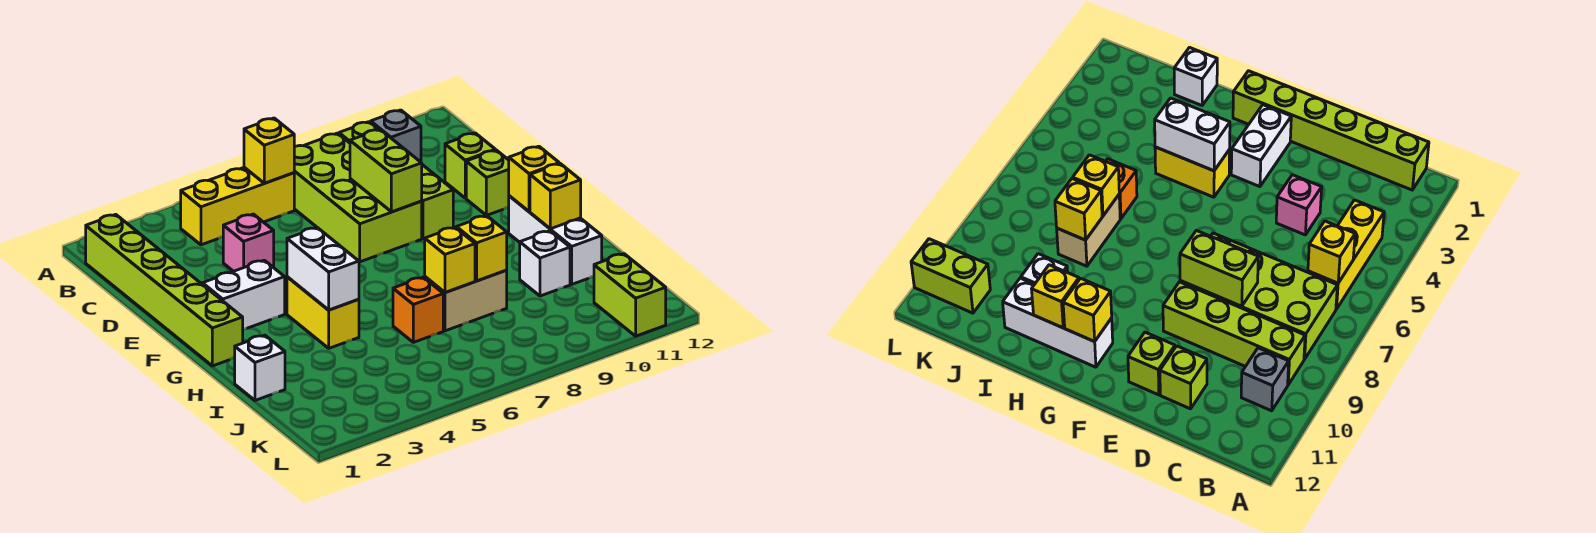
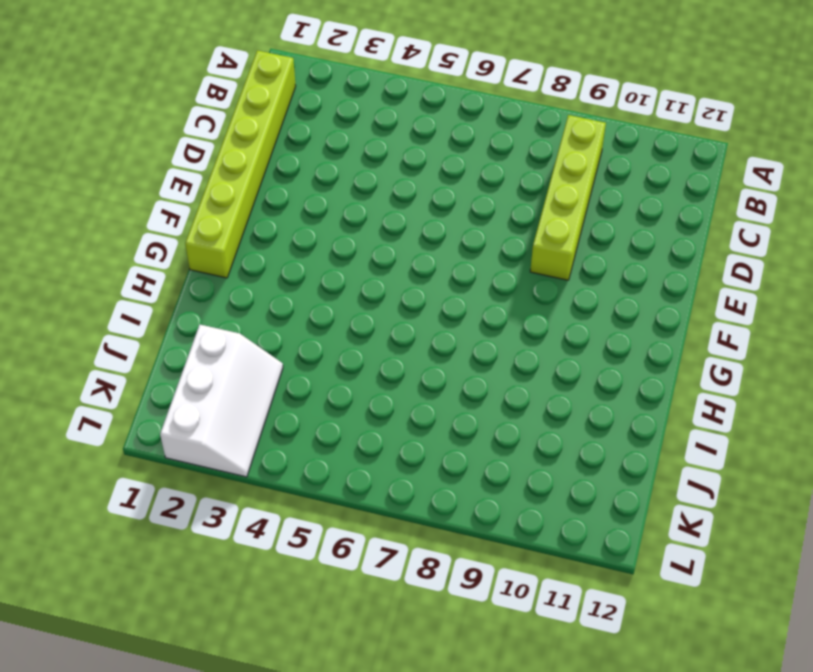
white 2x3 slope [160,325,283,477] -> none
none -> yellow 1x3 brick [181,167,294,245]
none -> lime 2x4 brick [294,133,422,262]
none -> grey 1x1 brick [371,110,421,162]

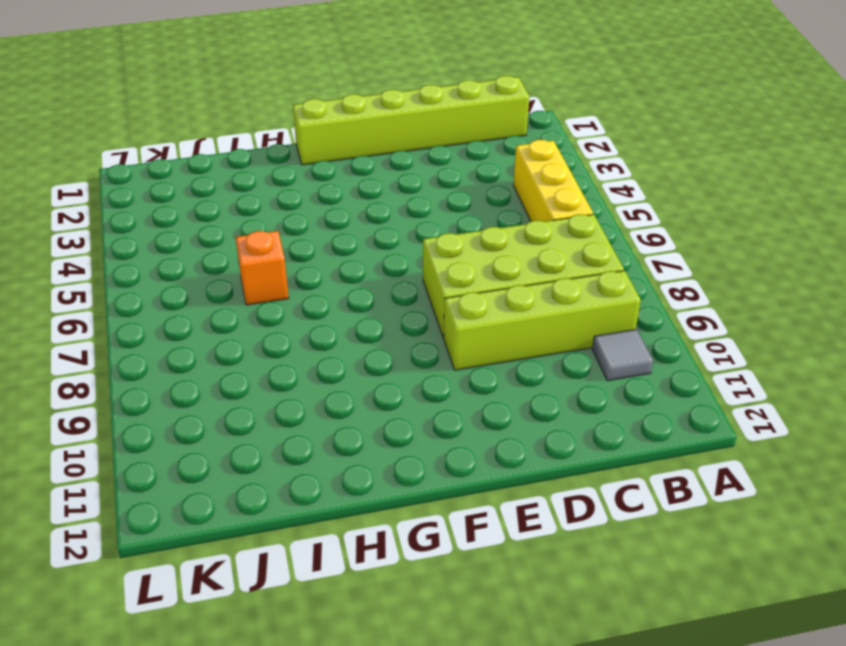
grey 1x1 tile [592,329,653,381] -> grey 1x1 brick [371,110,421,162]
none -> pink 1x1 brick [223,214,274,271]
none -> lime 1x1 brick [445,133,495,198]
none -> lime 1x1 brick [466,150,509,216]

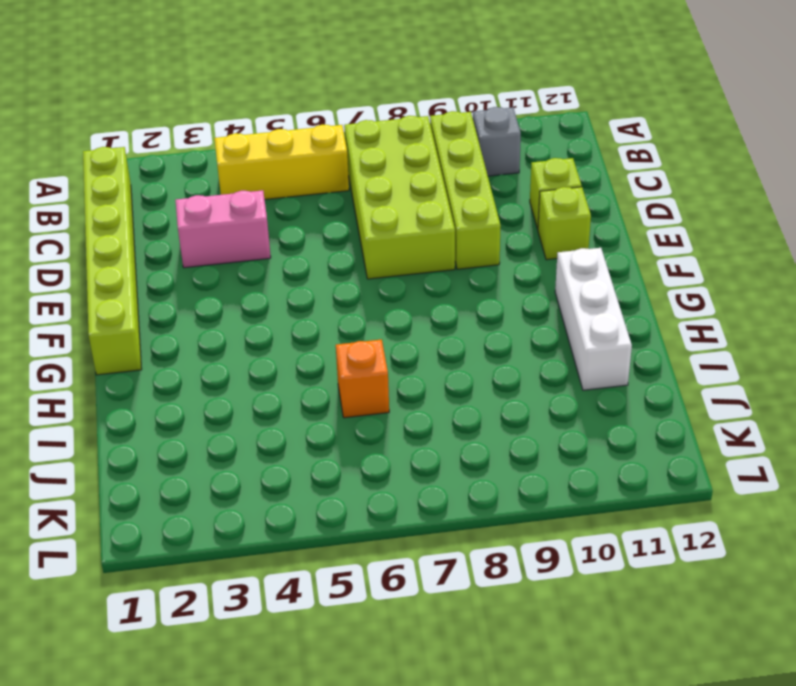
pink 1x2 brick [175,190,271,268] -> pink 1x1 brick [223,214,274,271]
none -> white 1x2 brick [202,260,285,329]
none -> yellow 1x2 brick [287,277,359,348]
none -> white 1x1 brick [235,335,285,400]

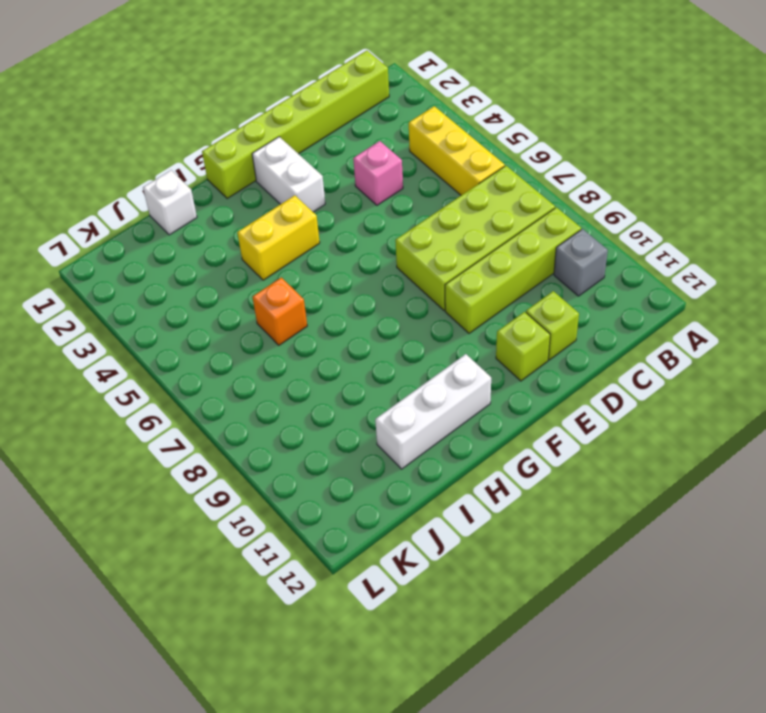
none -> tan 1x2 brick [425,270,507,331]
none -> white 1x1 brick [520,231,570,296]
none -> lime 1x2 brick [594,254,666,336]

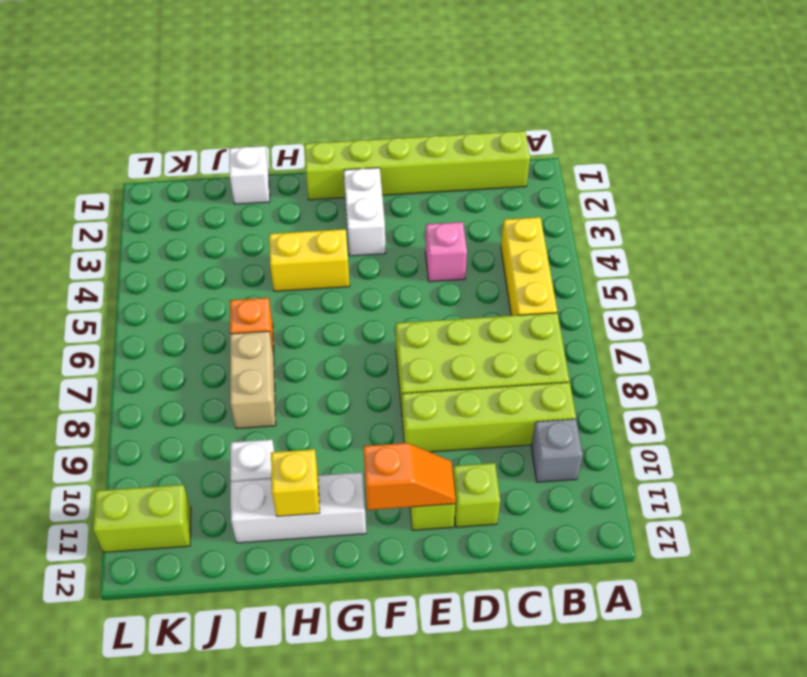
orange 1x2 slope [363,443,456,510] -> none
none -> yellow 1x1 brick [244,118,294,183]
none -> lime 1x2 brick [350,129,422,212]
none -> white 1x2 brick [287,228,359,310]

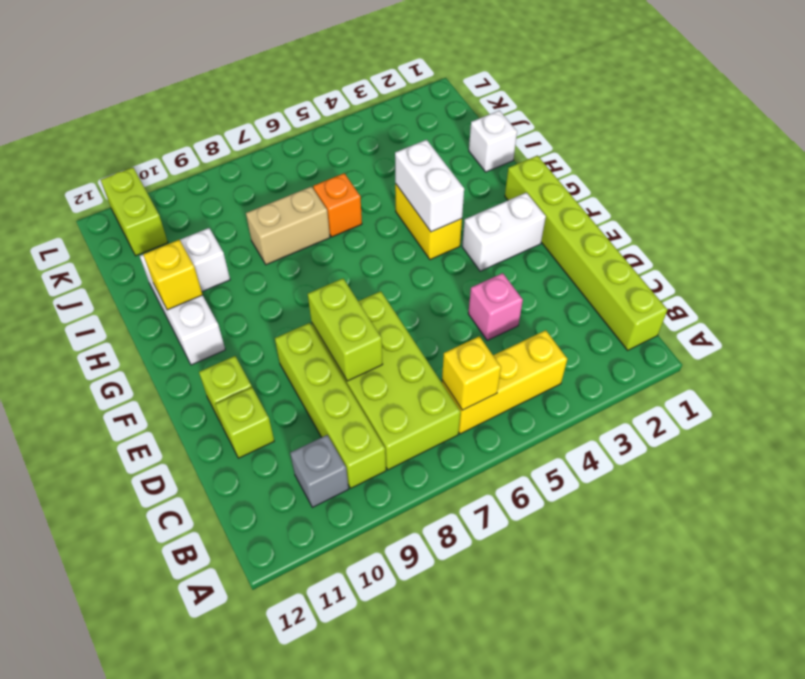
none -> yellow 1x1 brick [509,146,559,212]
none -> yellow 1x1 brick [425,227,475,293]
none -> yellow 1x1 brick [456,216,507,281]

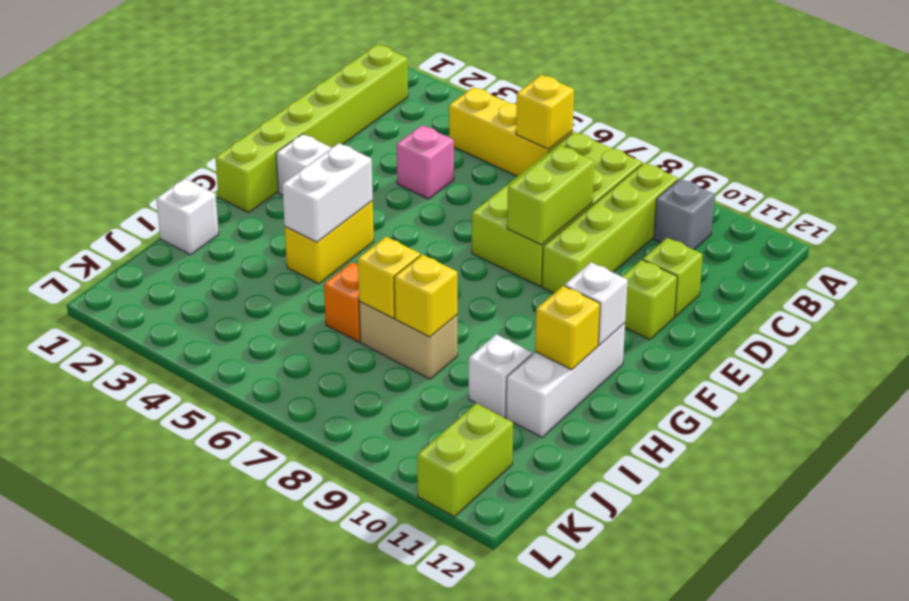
white 1x1 brick [565,262,628,345] -> yellow 1x1 brick [509,146,559,212]

